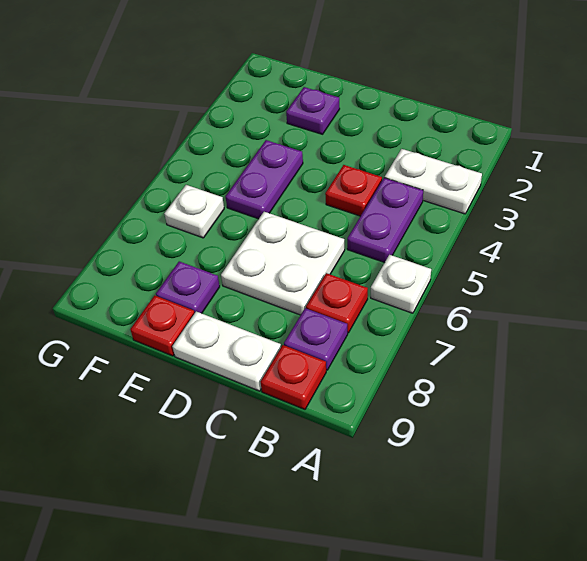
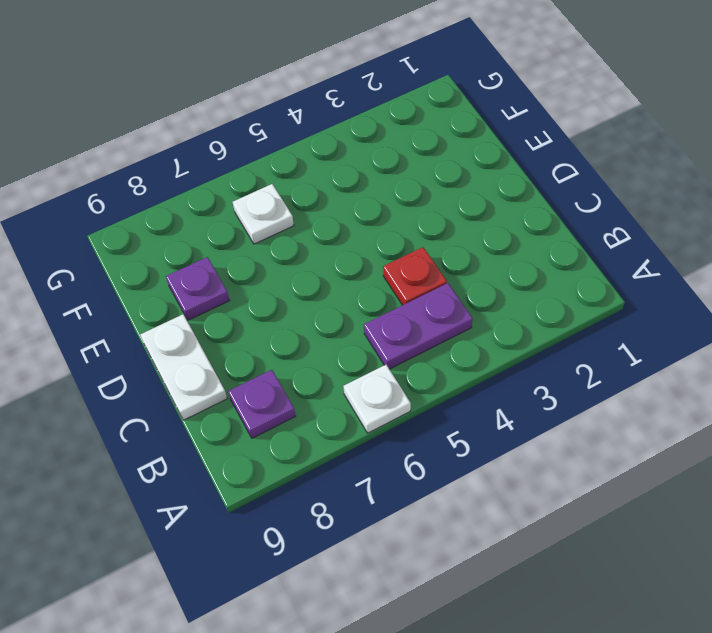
none -> white 1x2 plate [385,149,482,214]
none -> red 1x1 plate [306,273,368,333]
none -> red 1x1 plate [261,345,326,409]

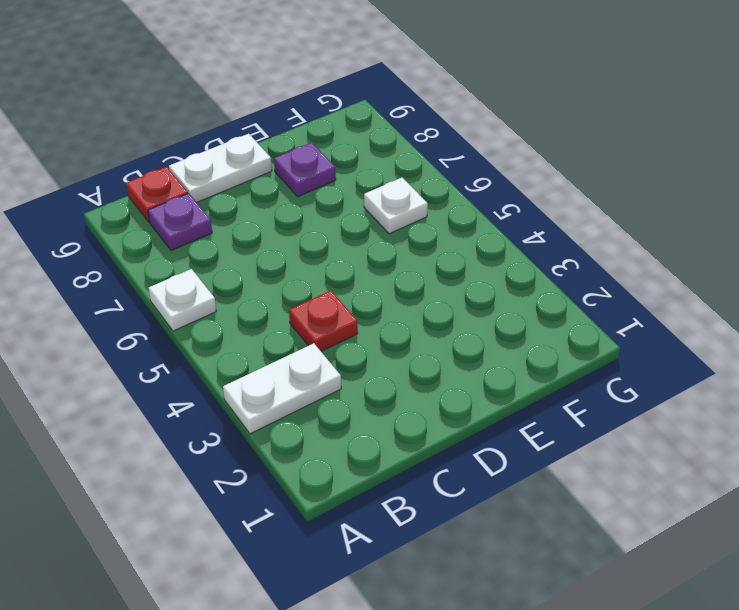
none -> purple 1x2 plate [347,178,423,263]
none -> red 1x1 plate [306,273,368,333]
none -> white 2x2 plate [221,212,345,315]

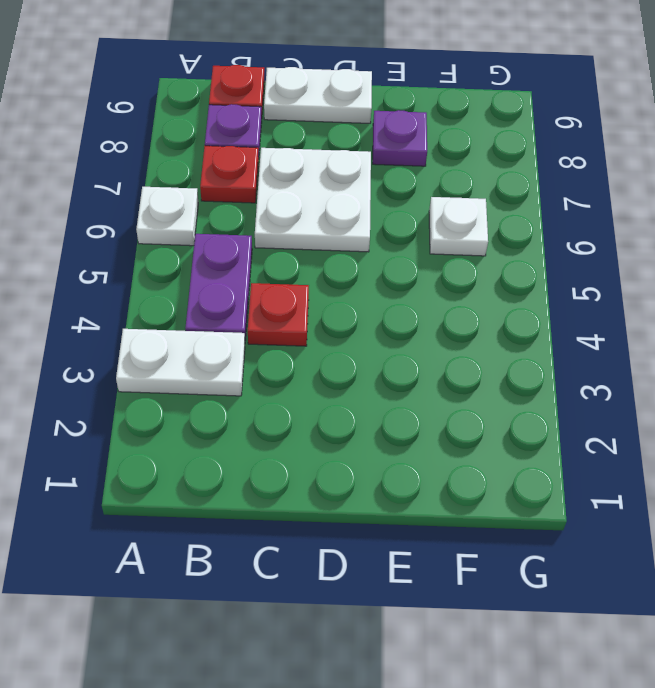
none -> purple 1x1 plate [286,87,340,134]
none -> purple 1x2 plate [226,140,303,219]
none -> red 1x1 plate [130,295,195,356]

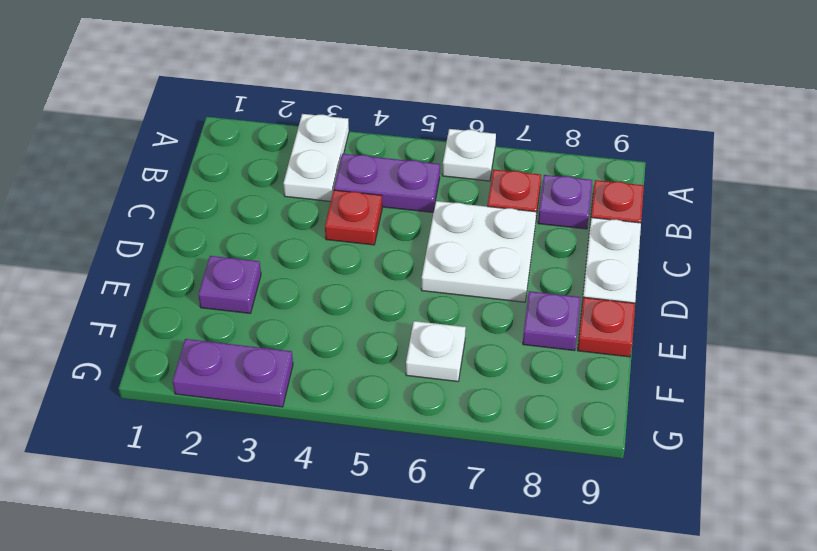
purple 1x2 plate [173,339,293,407] -> purple 1x2 plate moved to [226,140,303,219]

